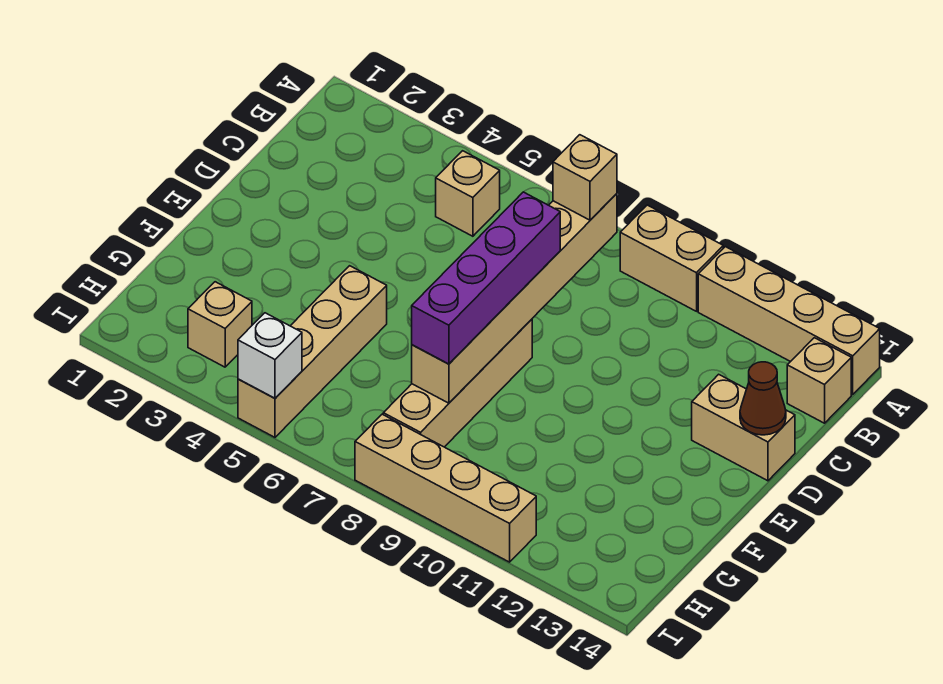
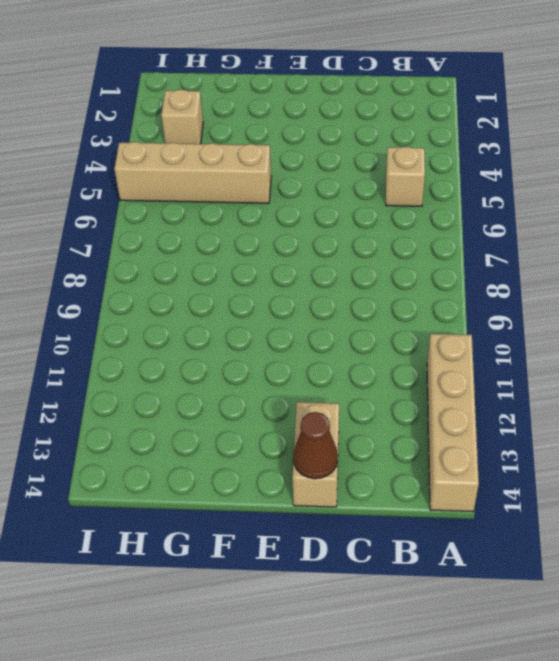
none -> tan 1x2 brick [620,205,723,311]
none -> tan 1x1 brick [787,338,851,423]
none -> tan 1x4 brick [383,319,532,447]

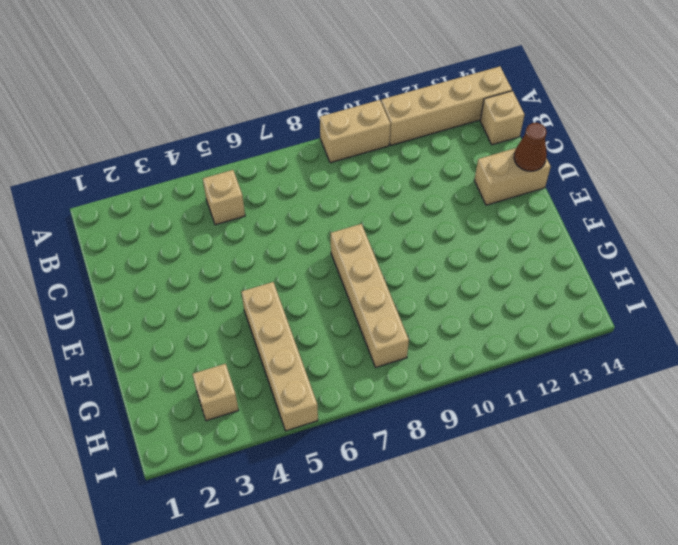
none -> tan 1x4 brick [355,414,536,562]
none -> tan 1x6 brick [412,194,617,403]
none -> white 1x1 brick [238,313,302,398]

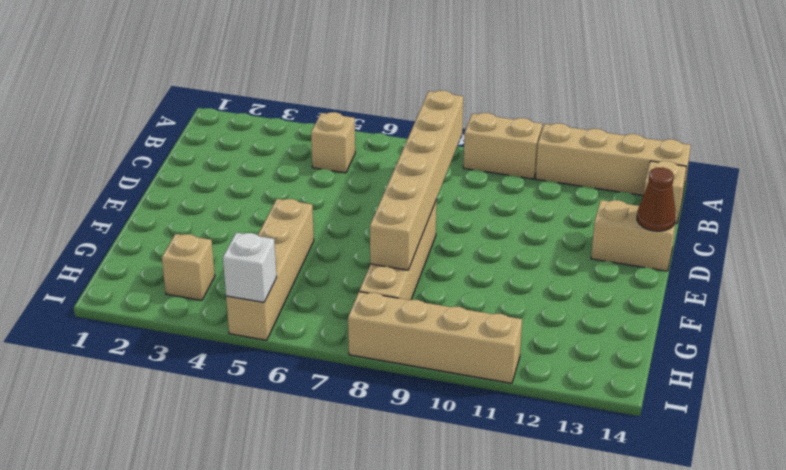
none -> tan 1x1 brick [553,135,617,220]
none -> purple 1x4 brick [412,192,560,364]

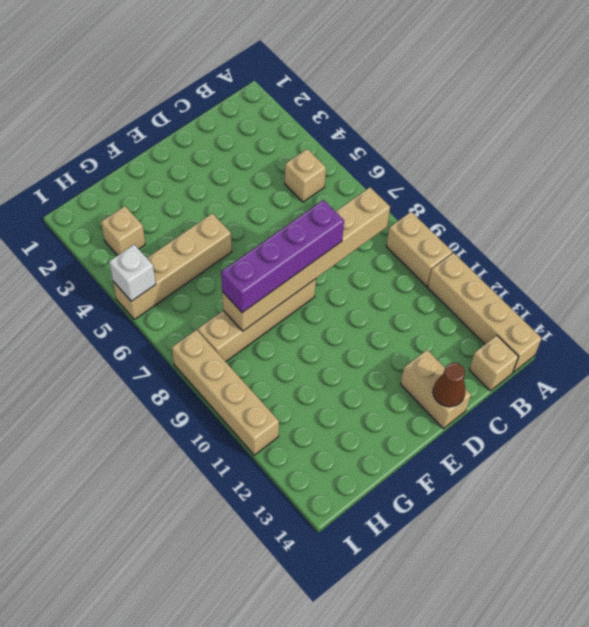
none -> tan 1x1 brick [553,135,617,220]

